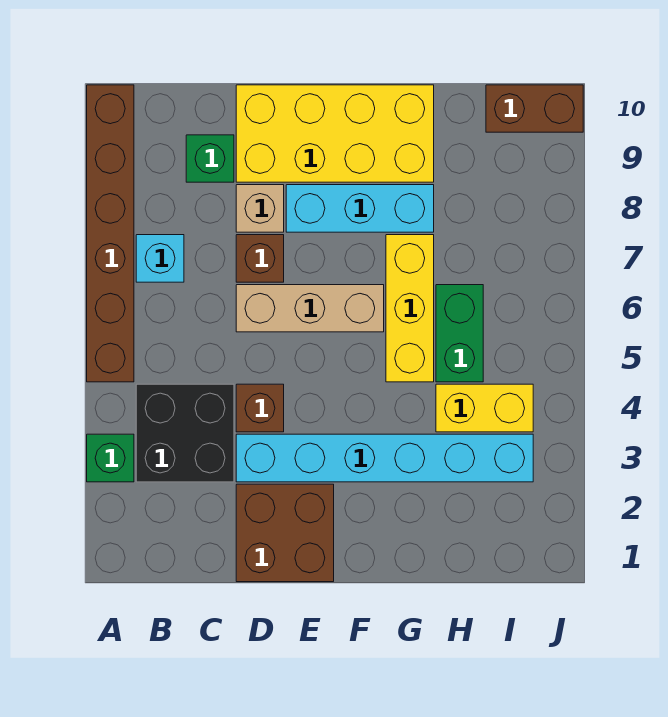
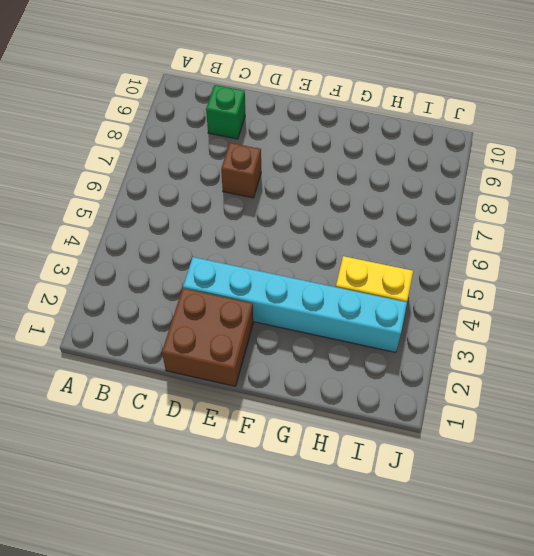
none -> green 1x1 brick [87,434,134,482]
none -> brown 1x6 brick [87,85,134,382]
none -> black 2x2 brick [136,384,234,482]

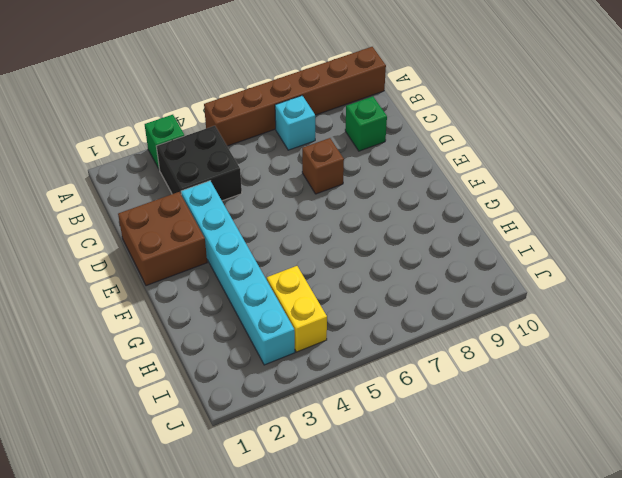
none -> brown 1x1 brick [236,384,284,432]
none -> tan 1x3 brick [236,285,384,332]
none -> tan 1x1 brick [236,185,284,232]

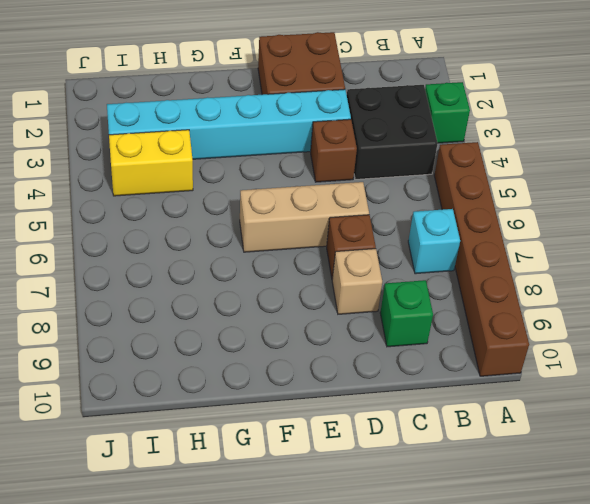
none -> yellow 2x4 brick [236,85,434,182]
none -> cyan 1x3 brick [286,185,434,232]
none -> yellow 1x3 brick [386,235,434,382]

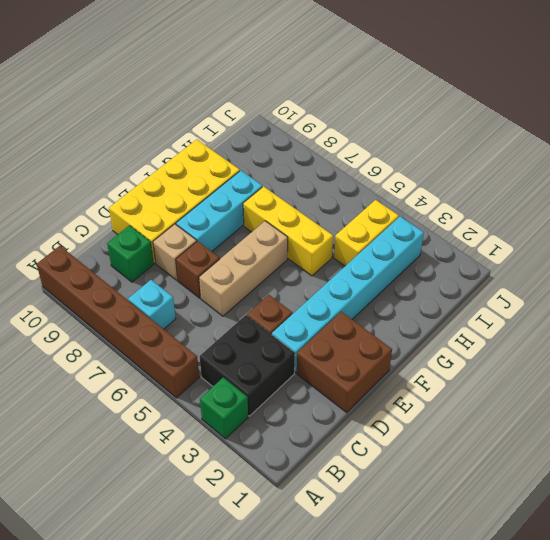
none -> green 1x2 brick [436,285,483,382]
none -> brown 1x2 brick [486,85,583,132]

